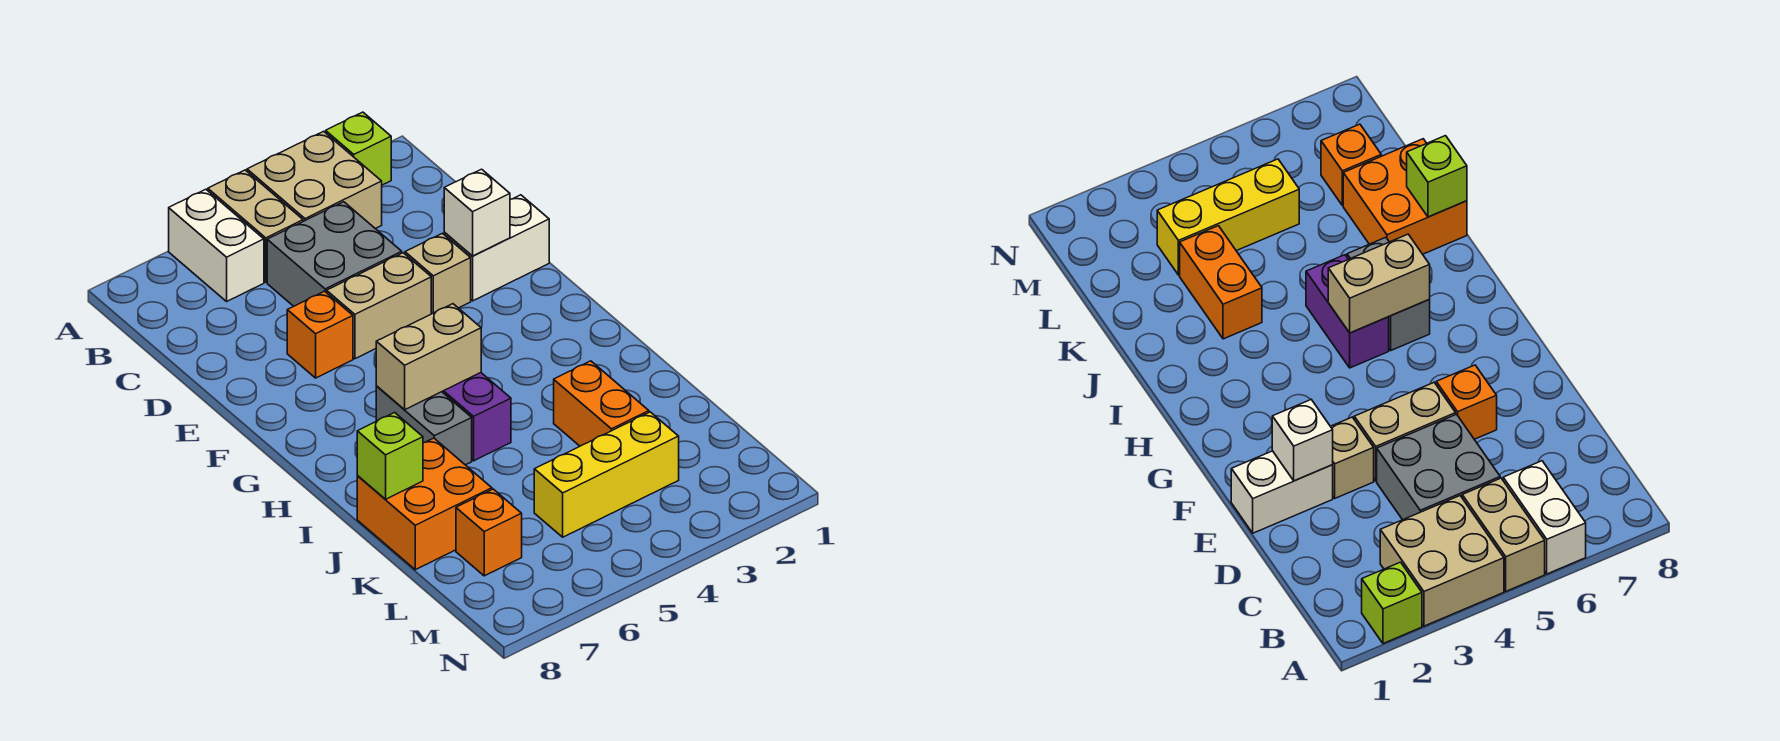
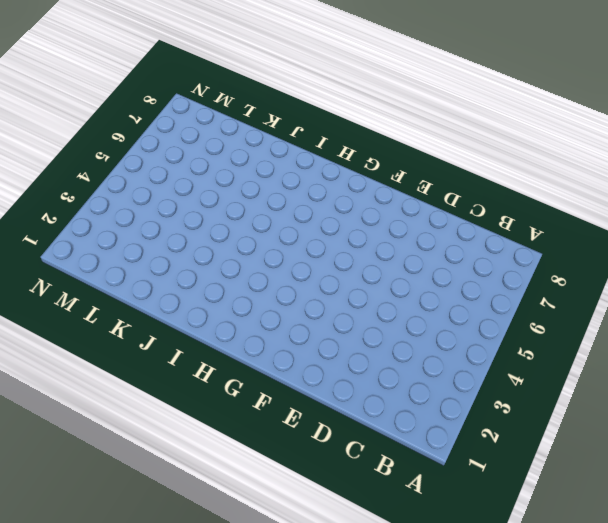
none -> lime 1x1 brick [326,112,391,185]
none -> tan 2x2 brick [247,131,382,229]
none -> tan 1x2 brick [208,170,303,282]

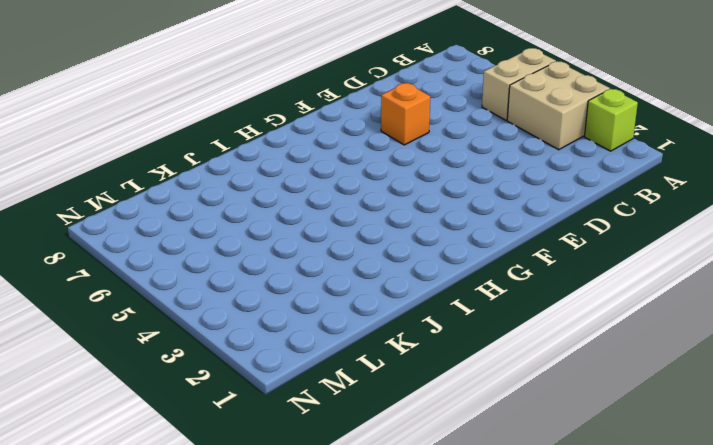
none -> white 1x2 brick [169,189,264,301]
none -> grey 2x2 brick [267,202,402,306]
none -> white 1x2 brick [444,195,549,301]

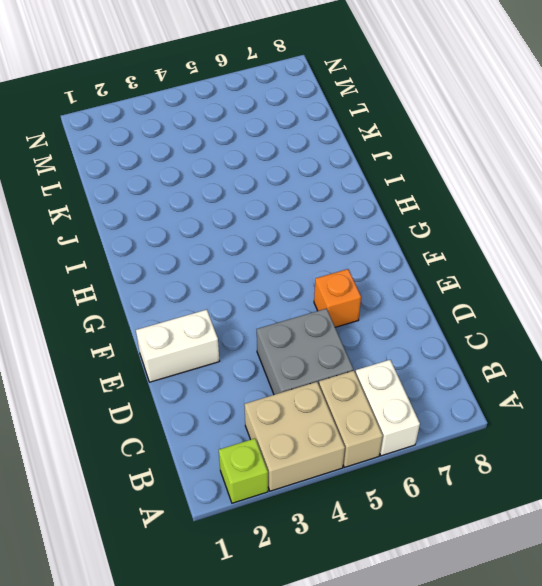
none -> tan 1x1 brick [405,233,471,314]
none -> tan 1x2 brick [327,253,431,359]
none -> purple 1x2 brick [442,373,511,461]

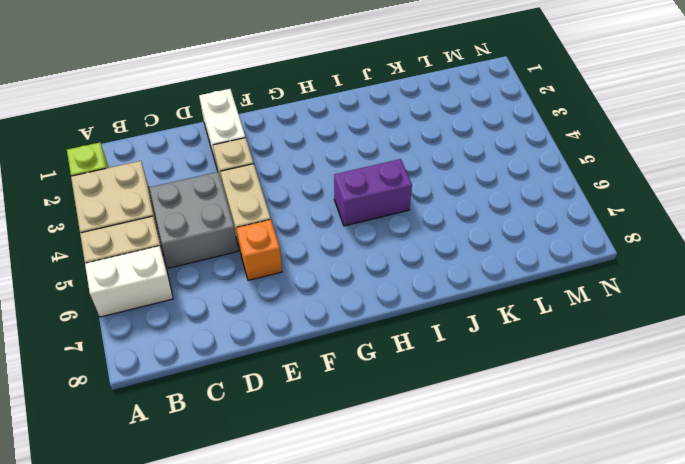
none -> grey 1x2 brick [376,386,472,465]
none -> orange 1x2 brick [554,361,649,446]
none -> orange 2x2 brick [357,438,492,570]

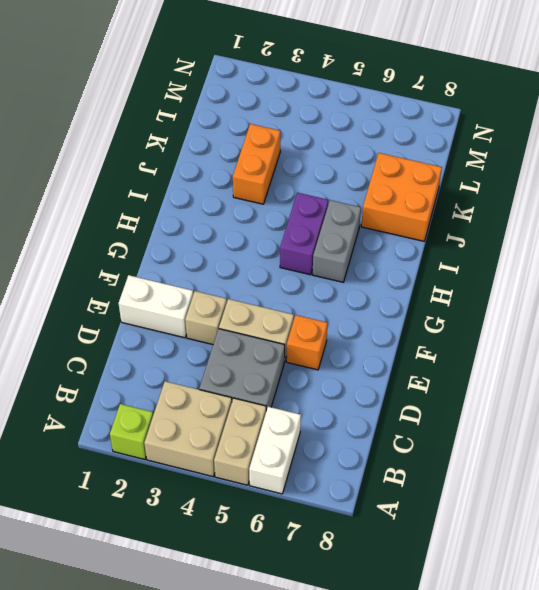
none -> yellow 1x3 brick [534,412,679,537]
none -> orange 1x1 brick [456,489,522,576]
none -> white 1x1 brick [444,169,510,256]

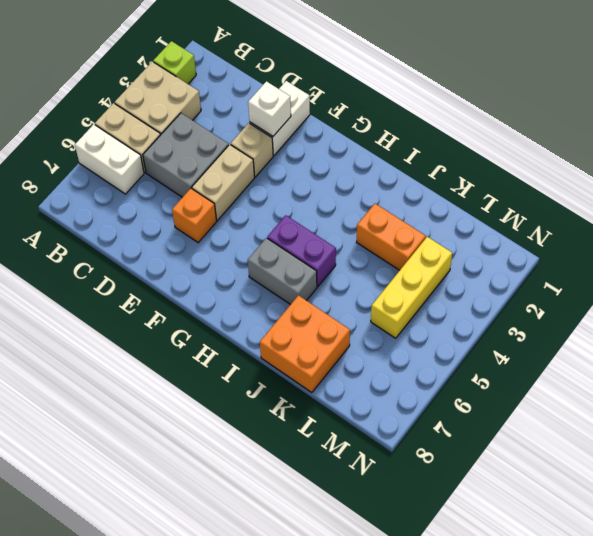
none -> orange 1x1 brick [456,489,522,576]
none -> tan 1x2 brick [376,304,481,409]
none -> lime 1x1 brick [357,413,423,499]

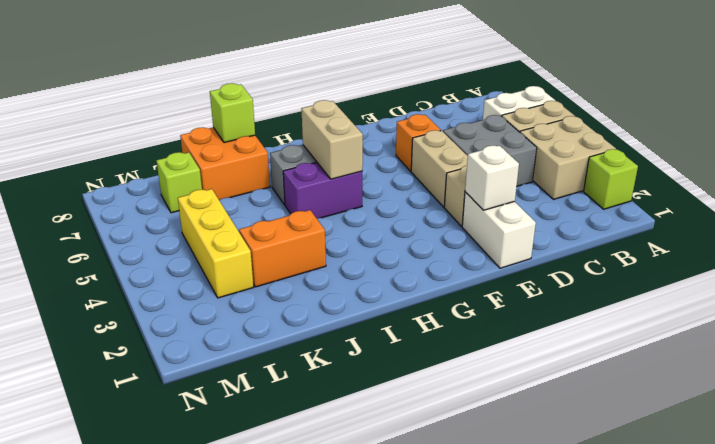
lime 1x1 brick [156,152,202,213] -> orange 1x1 brick [456,489,522,576]

